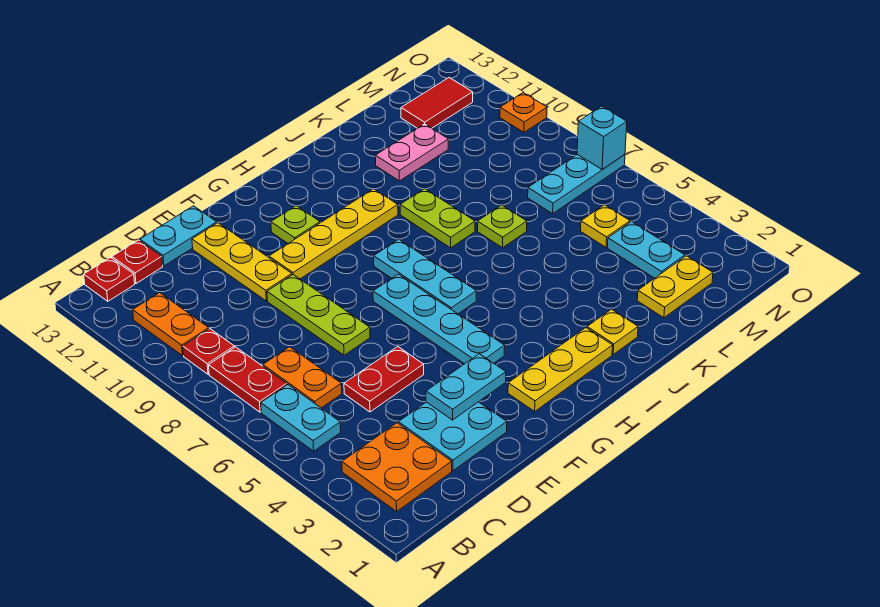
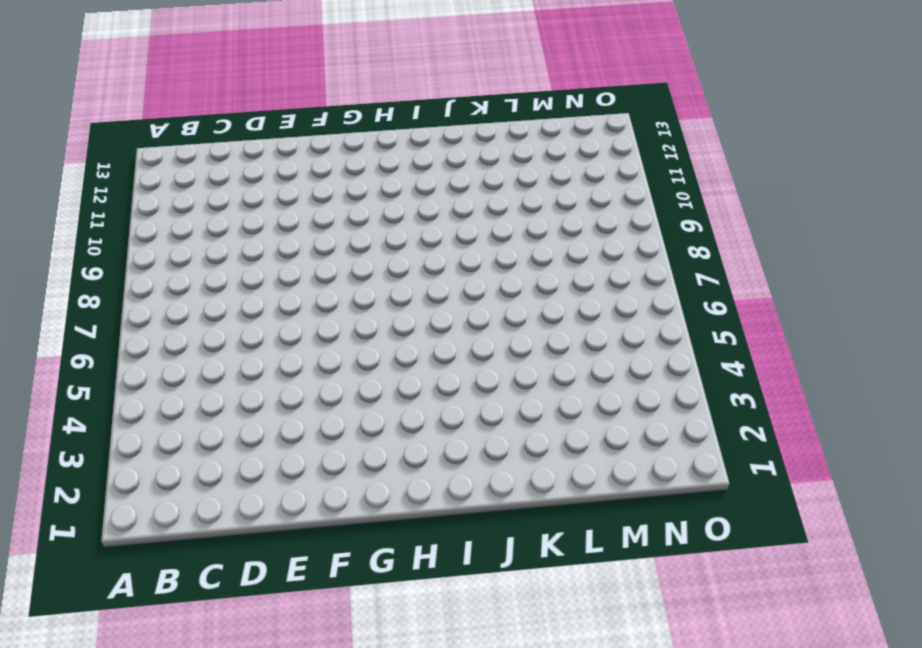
none -> orange 2x2 plate [342,423,452,512]
none -> cyan 1x2 plate [261,385,341,451]
none -> red 1x2 plate [209,347,287,412]
none -> red 1x1 plate [183,329,234,374]

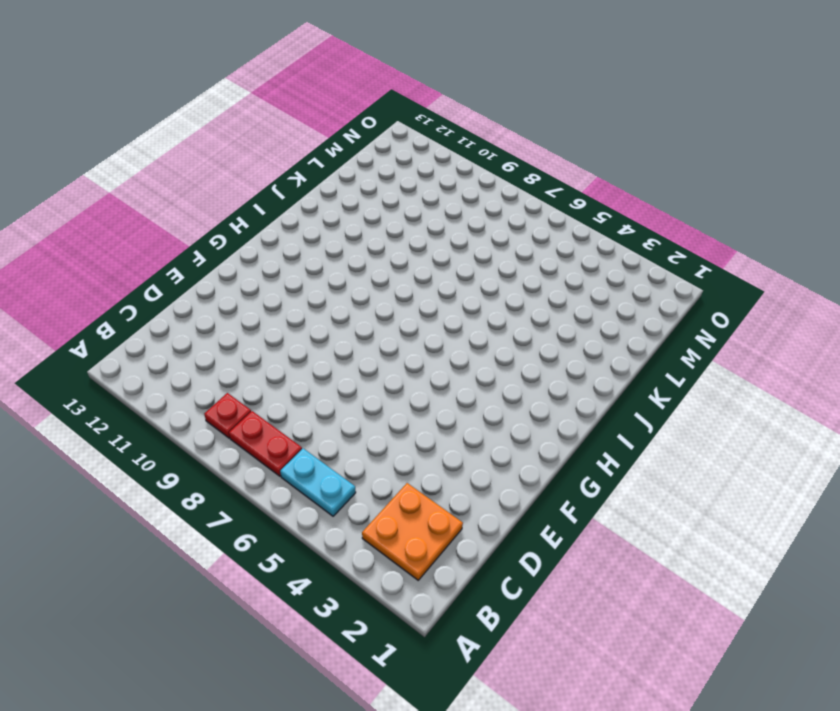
none -> orange 1x2 plate [133,293,209,356]
none -> red 1x1 plate [84,257,135,301]
none -> orange 1x2 plate [263,347,342,408]
none -> red 1x1 plate [112,240,163,284]

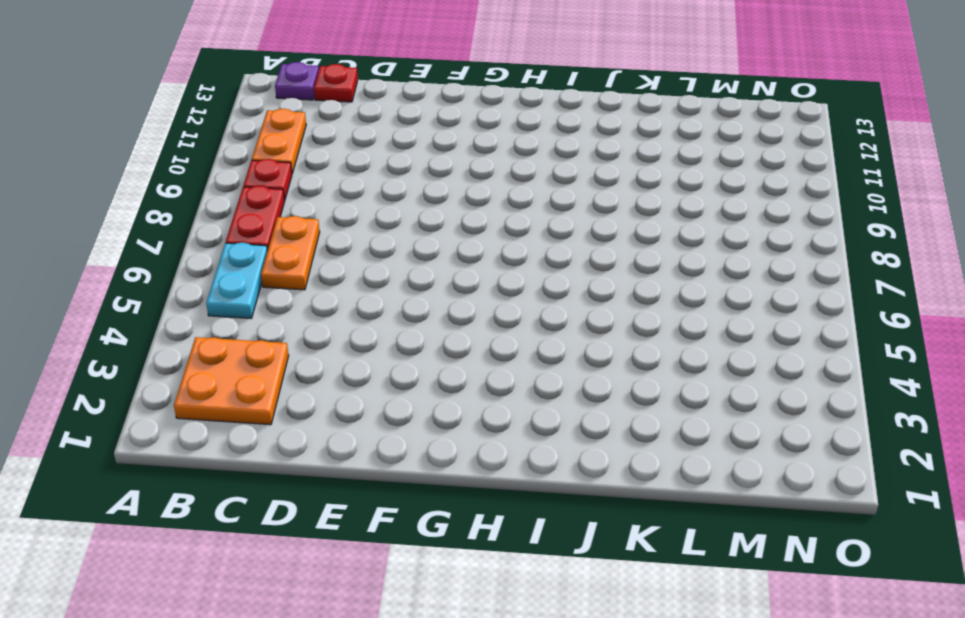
purple 1x1 plate [275,62,319,100] -> red 1x1 plate [84,257,135,301]
none -> cyan 2x2 plate [398,402,507,471]
none -> red 1x2 plate [344,347,424,412]
none -> cyan 1x2 plate [140,206,217,266]
none -> lime 1x3 plate [267,275,370,355]

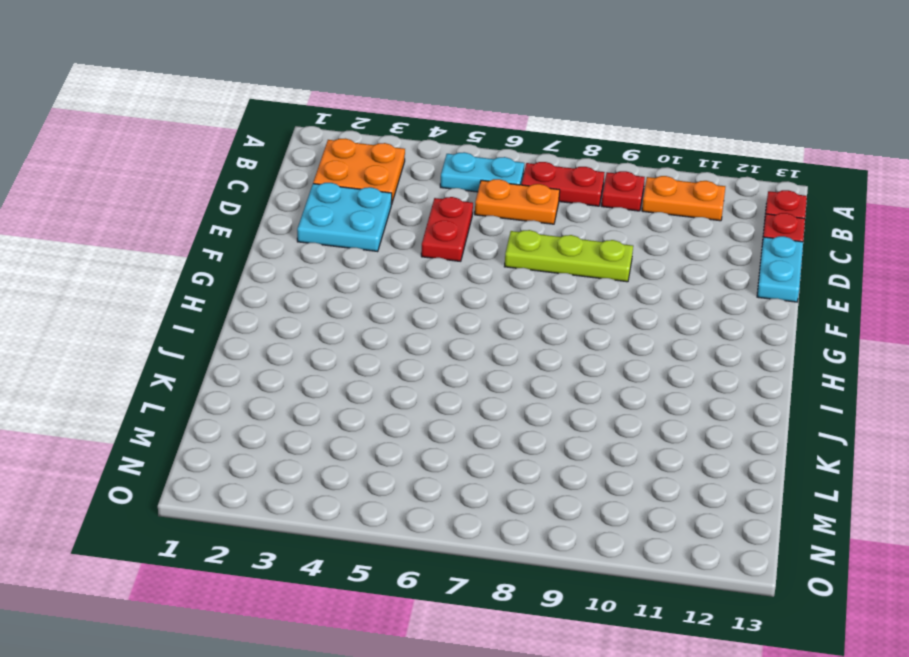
none -> yellow 1x3 plate [192,223,292,301]
none -> yellow 1x4 plate [269,189,398,279]
none -> yellow 1x3 plate [508,328,613,411]
none -> cyan 1x4 plate [373,274,505,364]

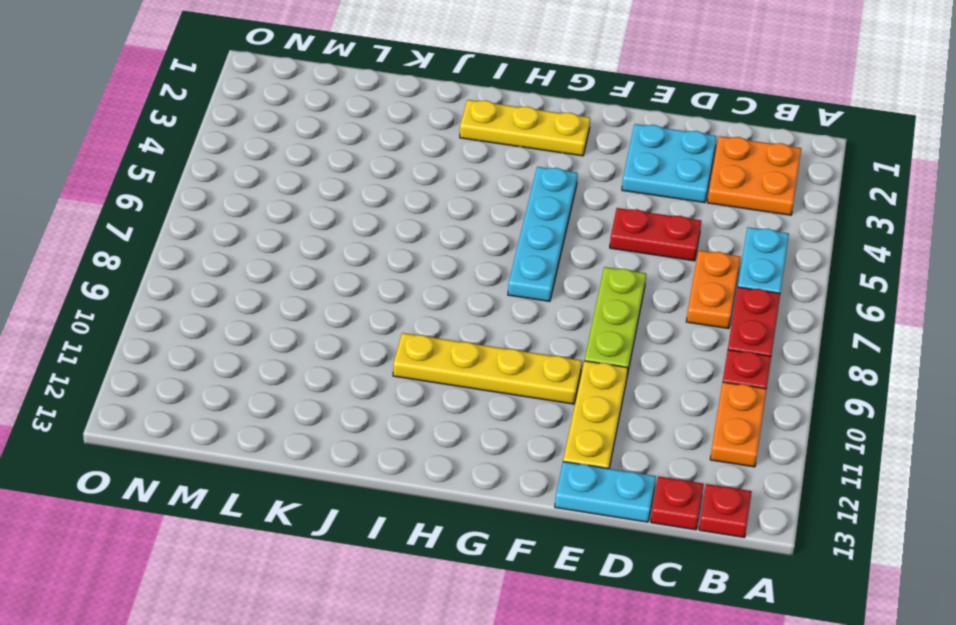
none -> lime 1x1 plate [271,206,320,243]
none -> cyan 1x3 plate [374,239,476,314]
none -> yellow 1x1 plate [587,309,638,354]
none -> lime 1x2 plate [400,189,475,248]

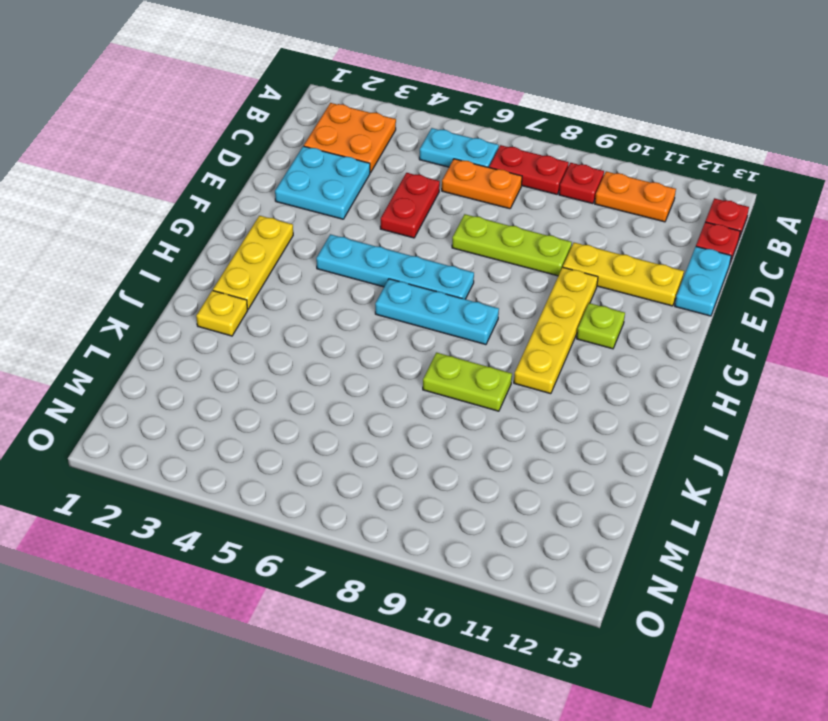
none -> lime 1x1 plate [478,205,527,248]
none -> pink 1x2 plate [375,124,448,181]
none -> yellow 1x2 plate [637,256,713,318]
none -> cyan 1x2 plate [607,222,685,278]

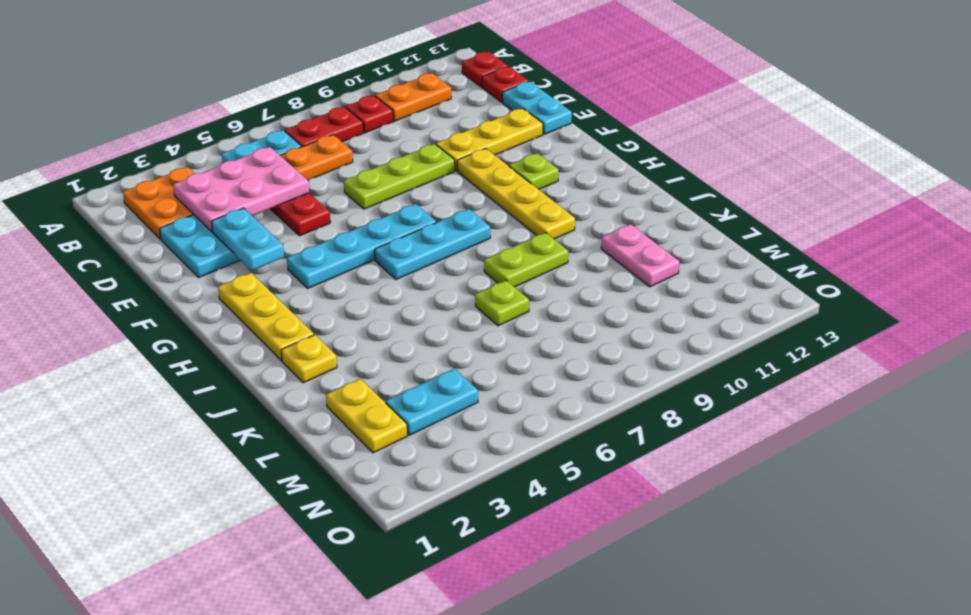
pink 2x3 plate [173,147,309,232] -> none
none -> yellow 1x1 plate [581,205,630,247]
none -> cyan 1x3 plate [528,155,625,214]
none -> red 1x2 tile [401,78,473,128]
none -> orange 1x1 plate [500,93,547,132]

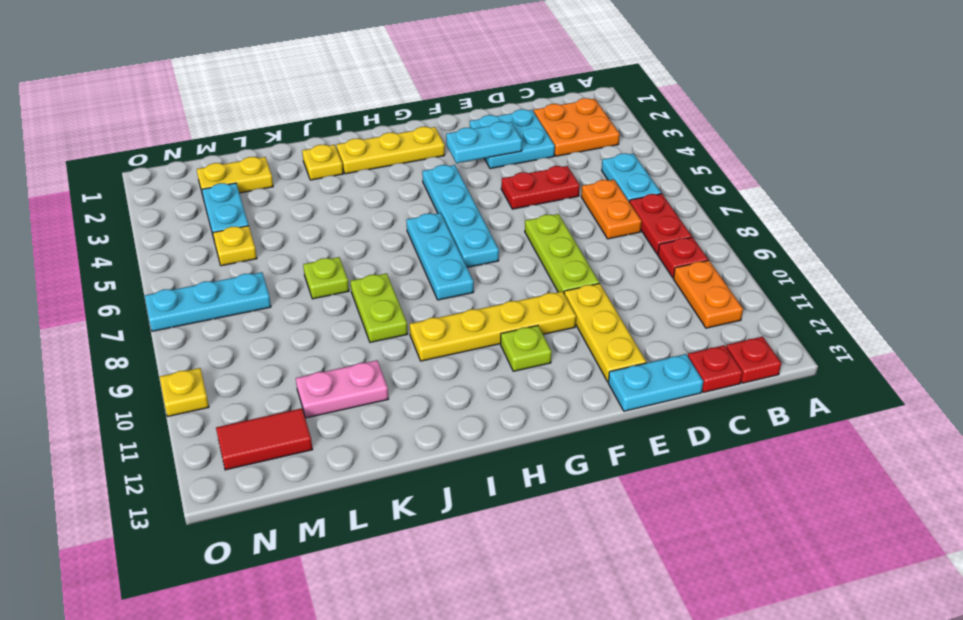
yellow 1x1 plate [160,368,209,416] -> orange 1x1 plate [500,93,547,132]
none -> cyan 1x1 brick [577,106,627,170]

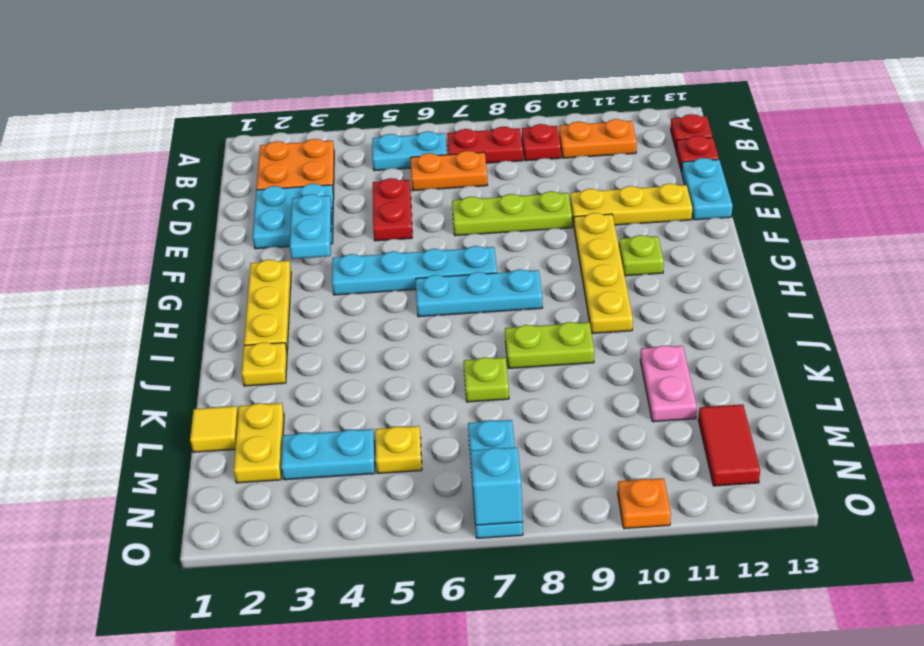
yellow 1x1 tile [190,406,238,452] -> none

